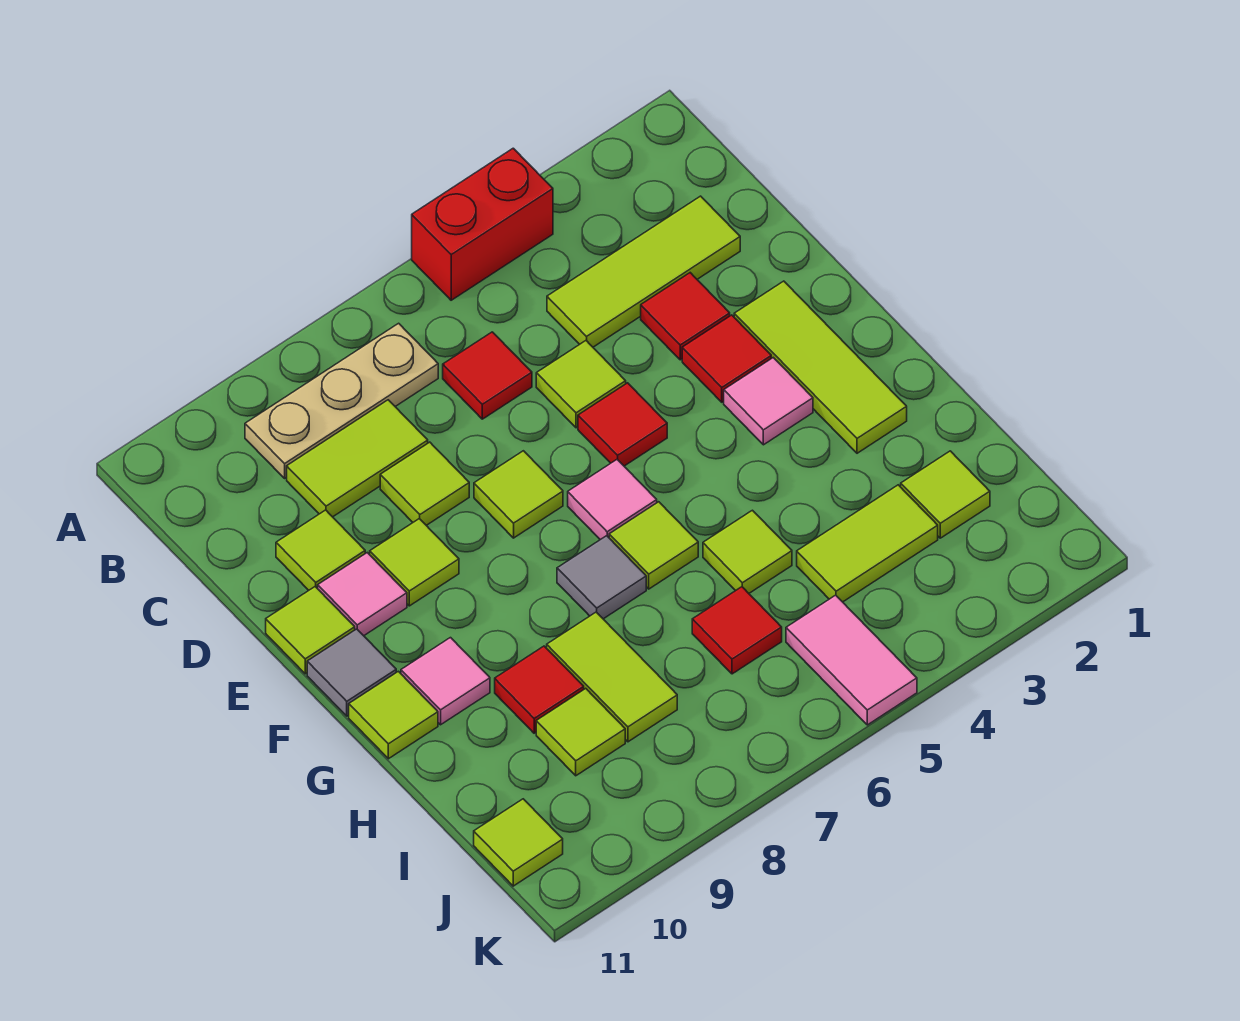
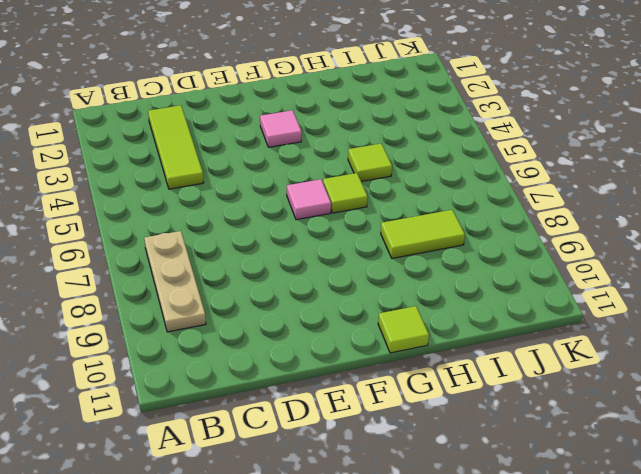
none -> red 1x2 brick [412,148,553,300]
none -> red 1x1 tile [443,332,532,419]
none -> lime 1x2 tile [287,400,428,517]
none -> red 1x1 tile [641,273,730,360]

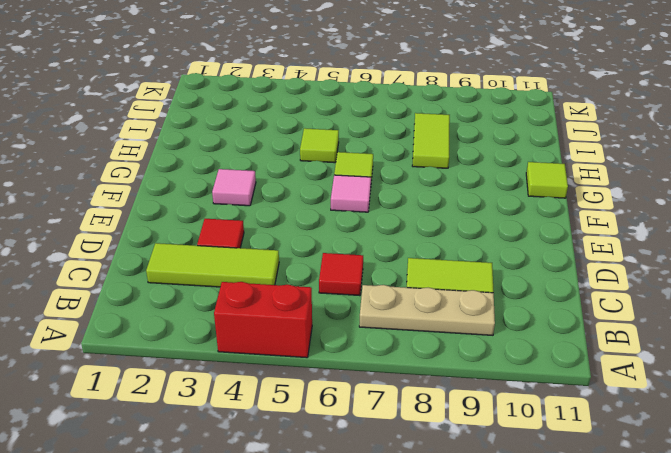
none -> lime 1x1 tile [536,341,626,428]
none -> lime 1x1 tile [380,442,469,525]
none -> lime 1x1 tile [276,510,365,590]
none -> lime 1x3 tile [734,281,907,453]

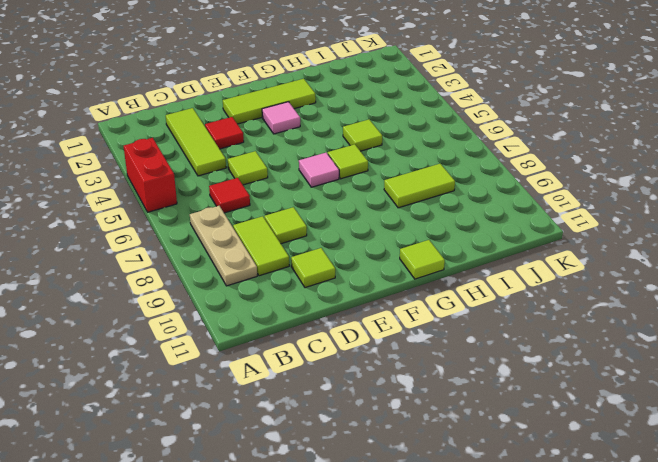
none -> red 1x1 tile [682,315,771,402]
none -> red 1x1 tile [578,383,667,466]
none -> lime 1x1 tile [474,451,563,538]
none -> lime 1x1 tile [370,519,459,606]

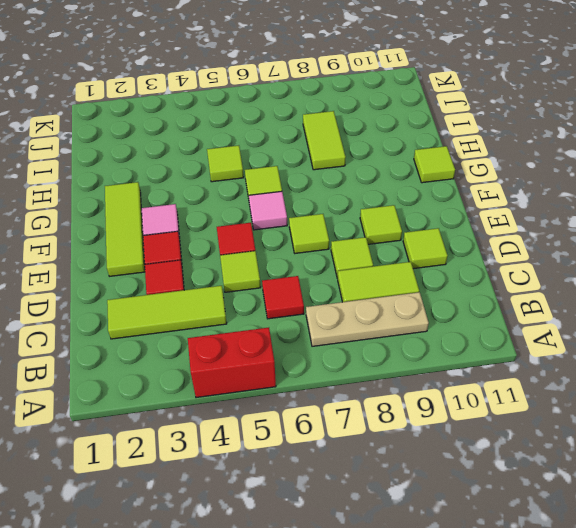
none -> pink 1x1 tile [318,553,407,636]
none -> lime 1x1 tile [266,587,355,674]
none -> grey 1x1 tile [307,629,396,716]
none -> grey 1x1 tile [557,536,646,619]

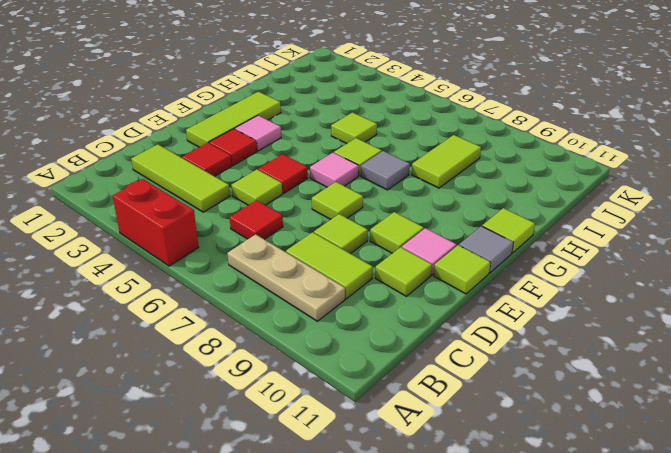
none -> pink 1x1 tile [401,638,490,725]
none -> red 1x1 tile [495,646,584,733]
none -> lime 1x1 tile [901,451,990,538]
none -> lime 1x2 tile [797,485,938,602]

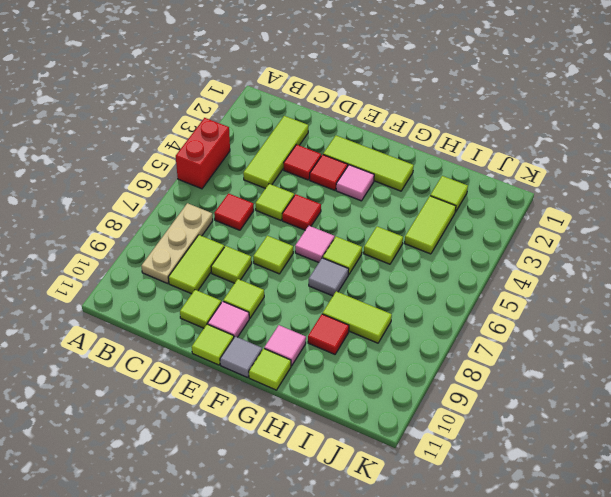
none -> red 1x1 tile [692,587,782,674]
none -> lime 1x1 tile [536,688,625,776]
none -> pink 1x2 tile [786,595,917,725]
none -> lime 1x1 tile [474,799,563,886]

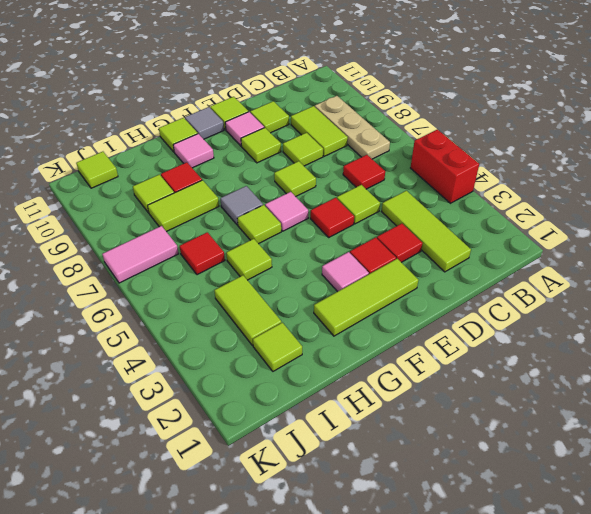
pink 1x2 tile [102,226,179,283] -> pink 1x2 tile moved to [786,595,917,725]

